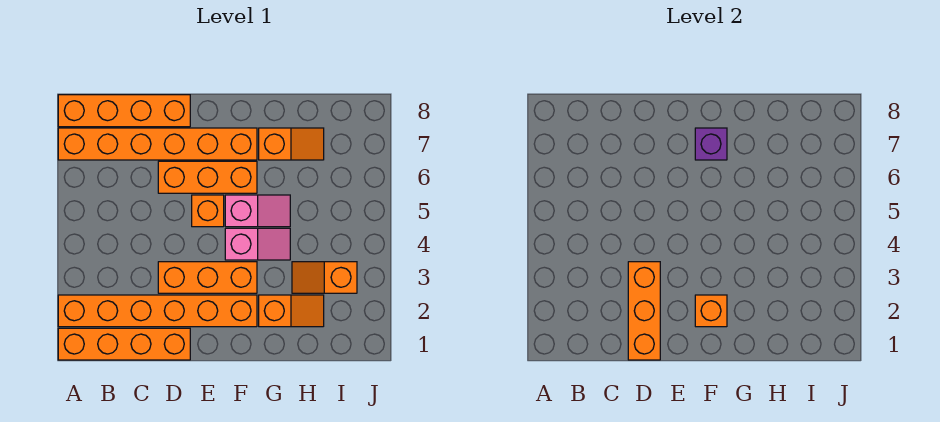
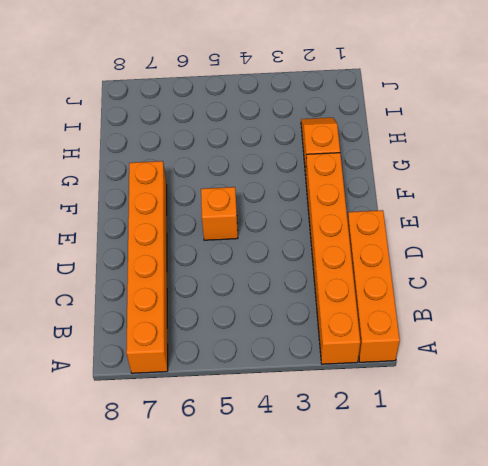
none -> orange 1x4 brick [58,95,190,127]
none -> orange 1x3 brick [158,262,257,293]
none -> orange 1x3 brick [158,161,257,193]

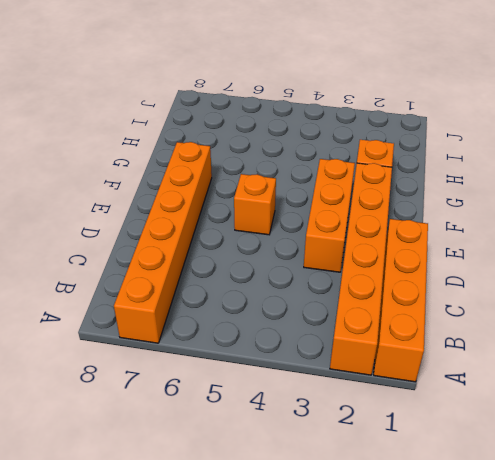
none -> orange 1x4 brick [58,95,190,127]
none -> orange 1x3 brick [158,161,257,193]
none -> pink 1x2 slope [225,228,290,260]

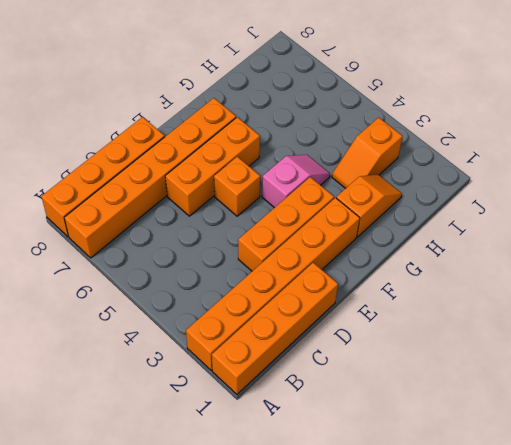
none -> pink 1x2 slope [225,195,290,227]
none -> orange 1x2 slope [259,128,324,160]
none -> orange 1x3 brick [628,262,660,360]

